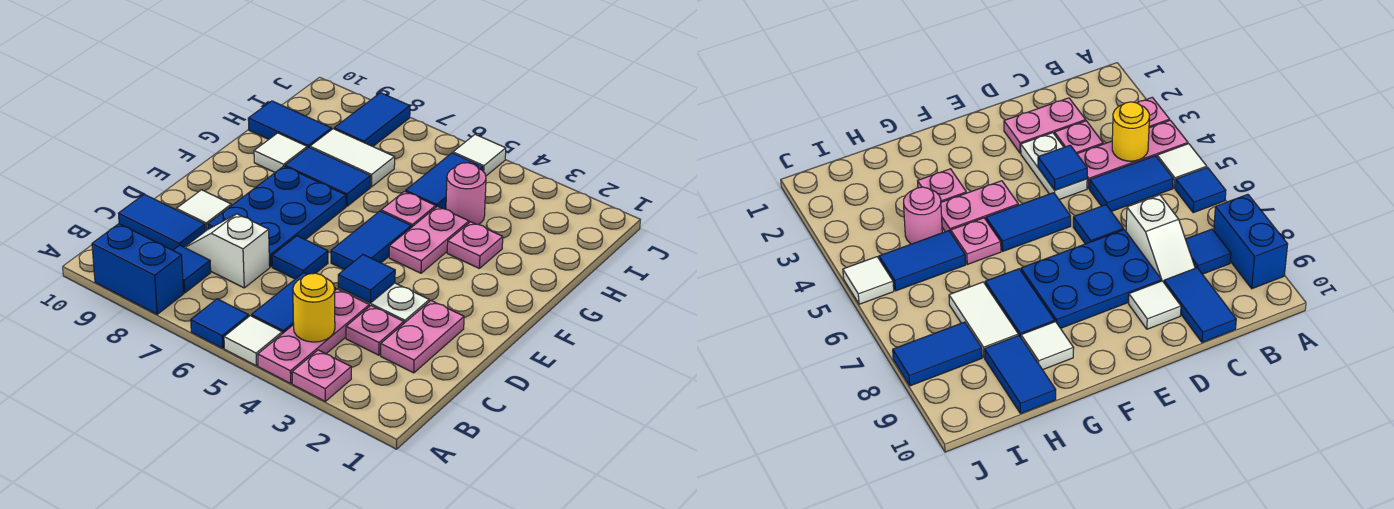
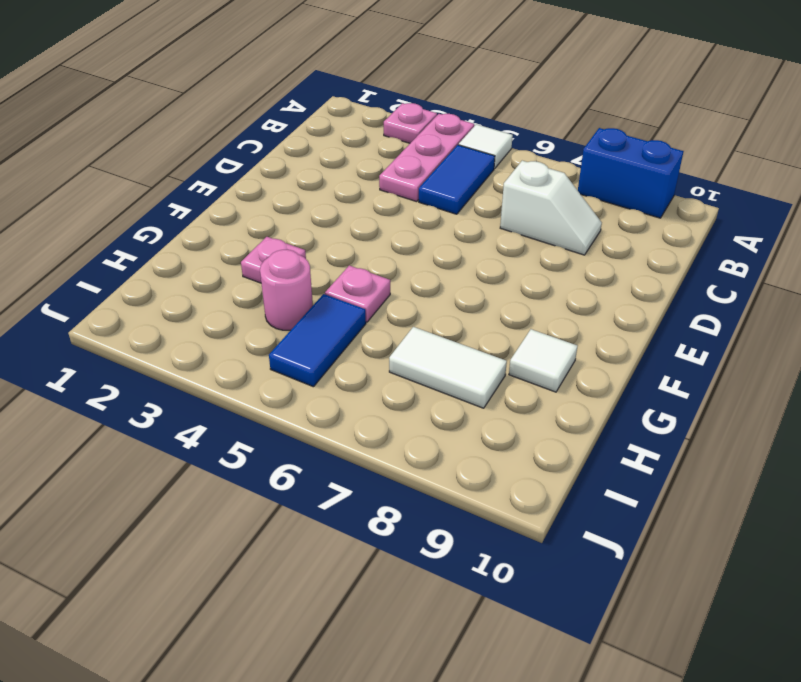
none -> blue 1x1 tile [191,299,249,348]
none -> blue 1x1 tile [173,245,211,293]
none -> pink 1x2 plate [381,300,464,373]

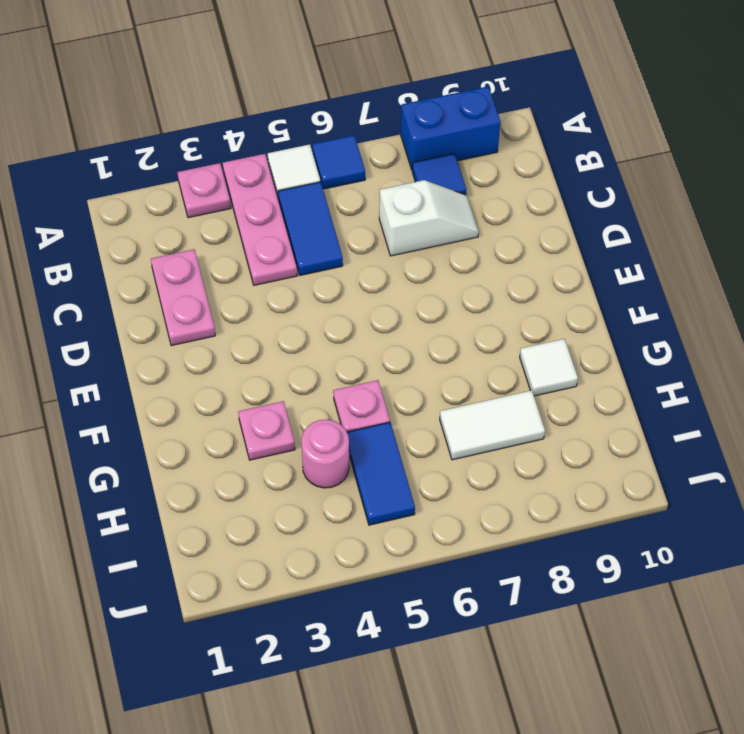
none -> pink 1x1 plate [346,306,404,355]
none -> blue 1x2 tile [118,194,205,250]
none -> white 1x2 plate [338,283,429,323]

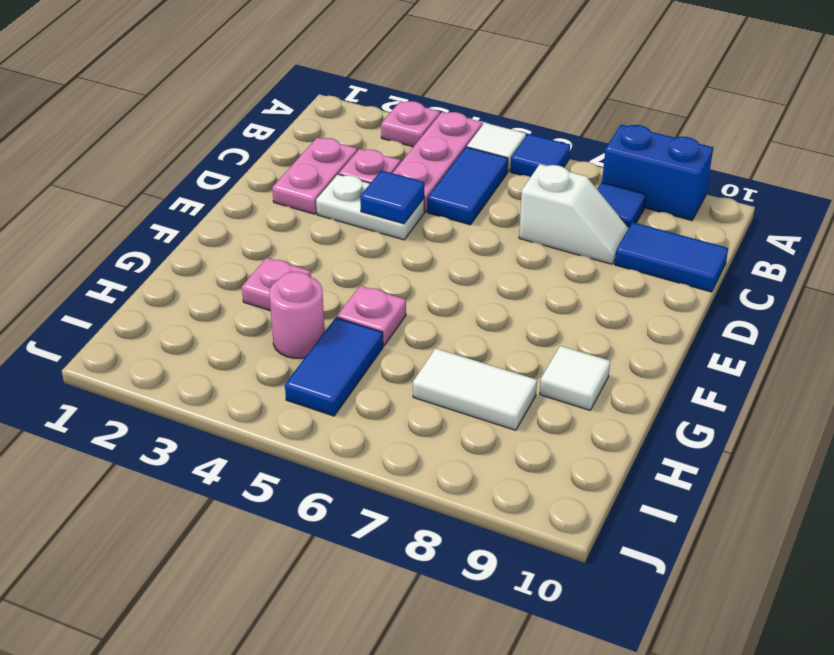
none -> blue 1x1 tile [272,236,328,279]
none -> blue 2x3 plate [208,166,346,267]
none -> white 1x1 tile [176,190,231,231]

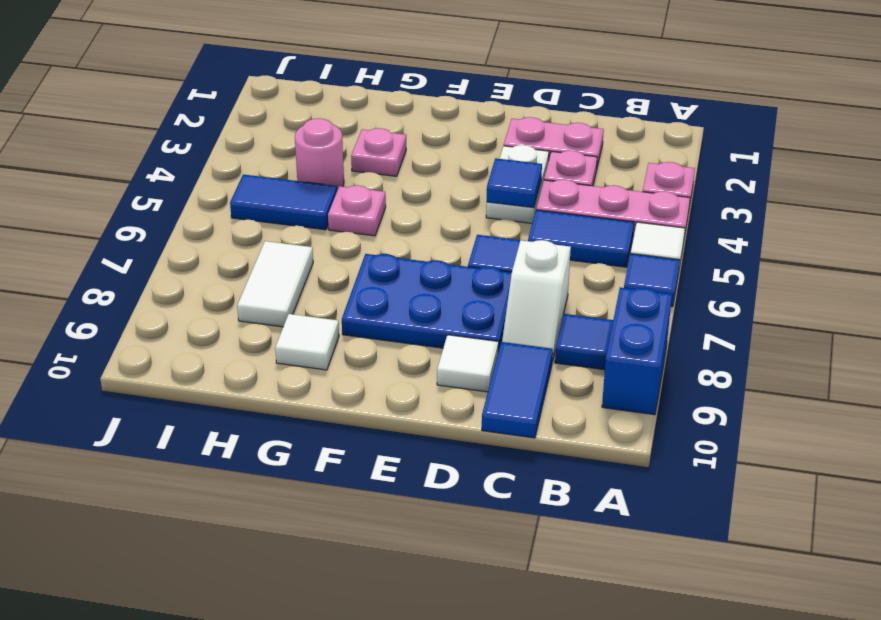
none -> blue 1x2 tile [331,211,411,269]
none -> pink 1x2 plate [389,206,469,273]
none -> blue 1x2 tile [285,147,370,206]

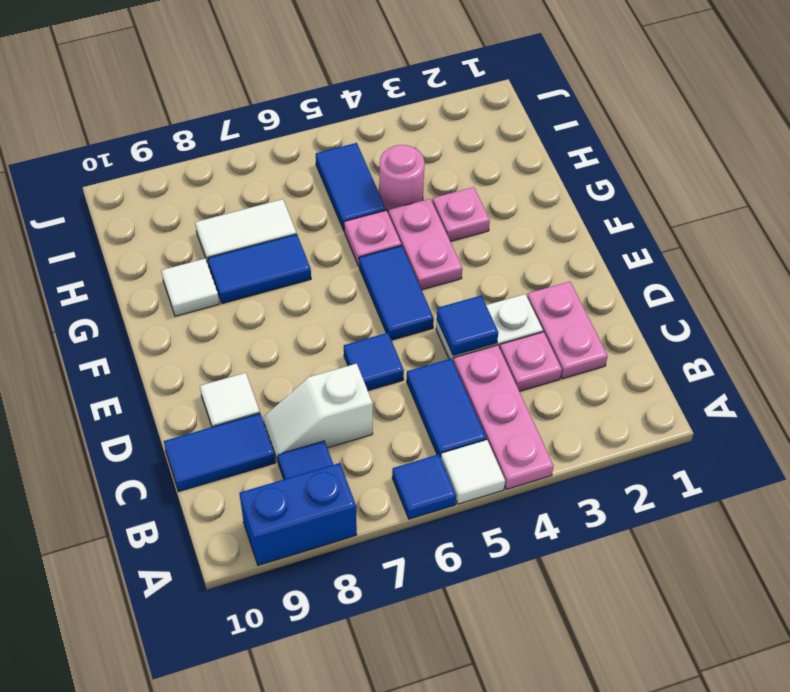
none -> pink 1x1 plate [292,350,351,401]
none -> blue 2x3 plate [208,166,346,267]
none -> blue 1x2 tile [248,101,332,148]

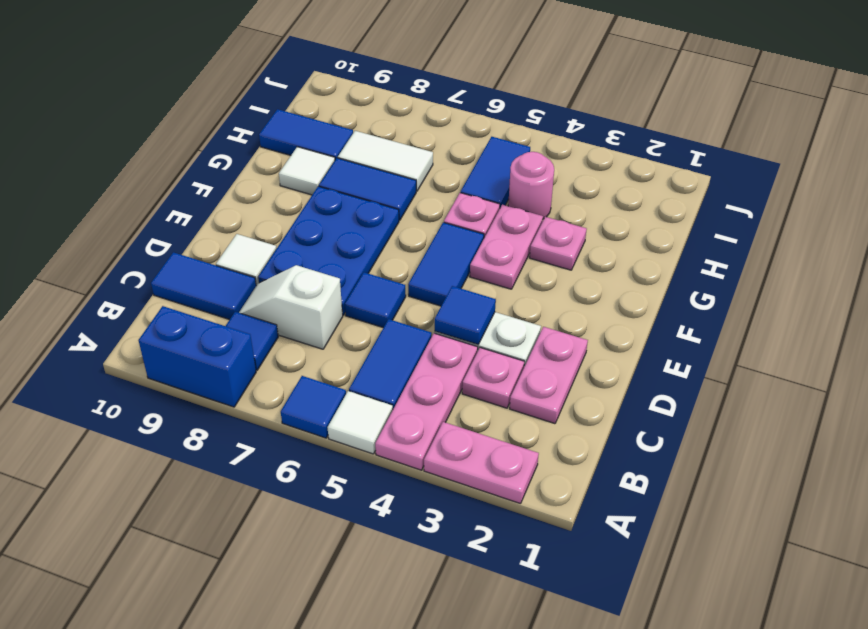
pink 1x2 plate [424,422,539,504] -> pink 1x1 plate [292,350,351,401]
none -> blue 1x2 tile [334,93,410,146]
none -> white 1x1 tile [453,134,506,176]
none -> yellow 1x1 round brick [293,273,335,342]

